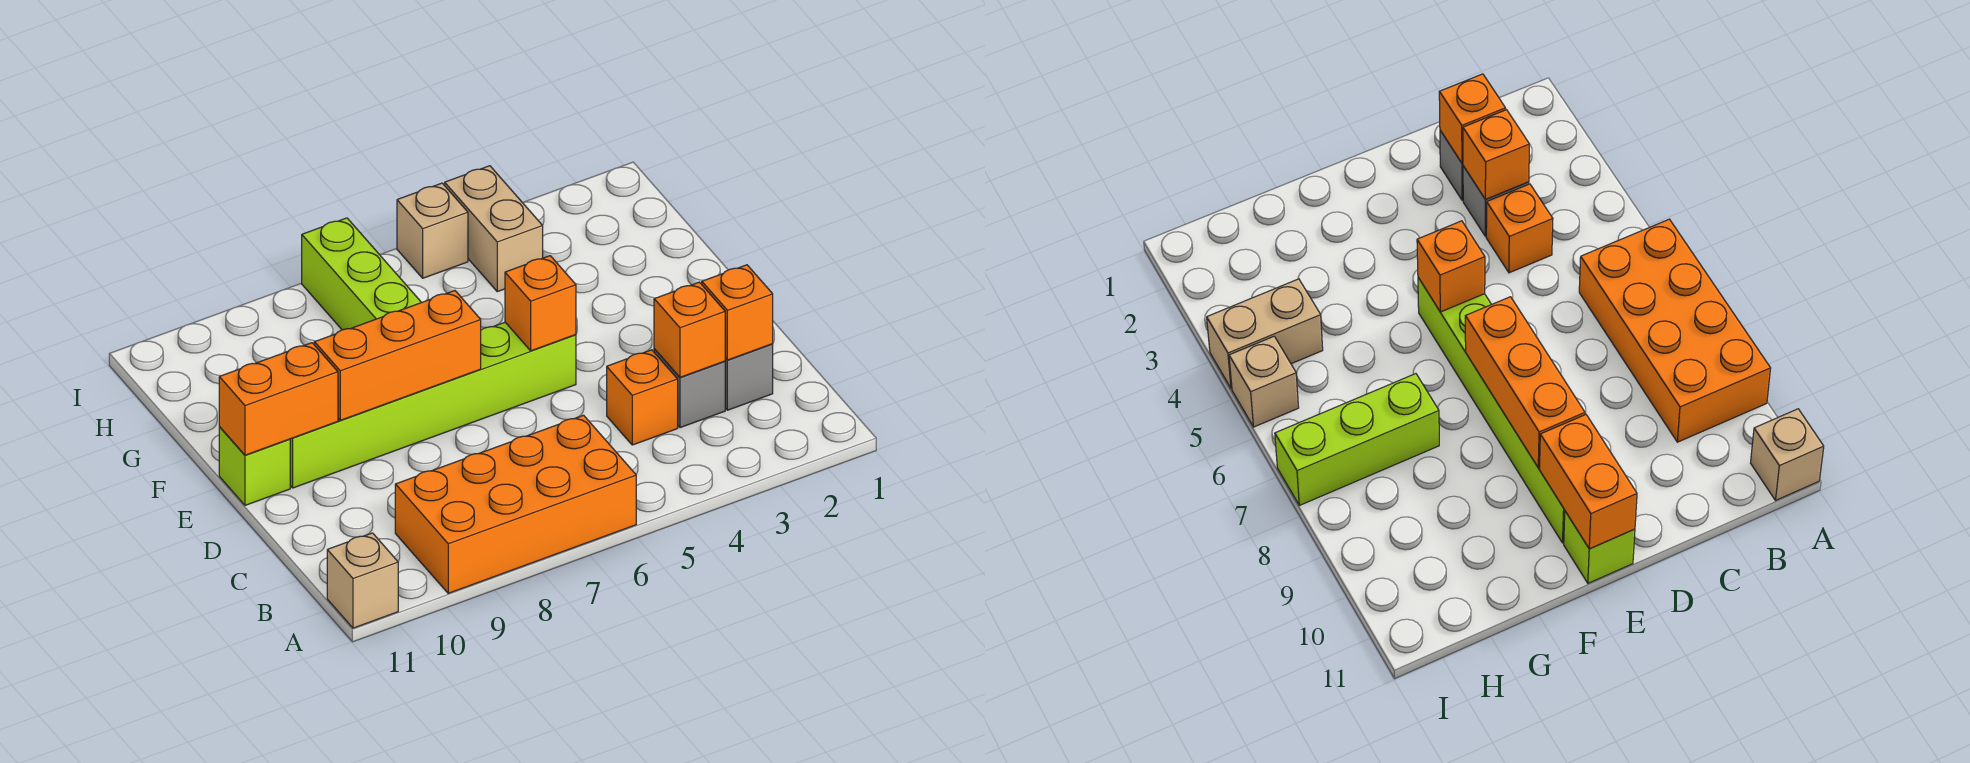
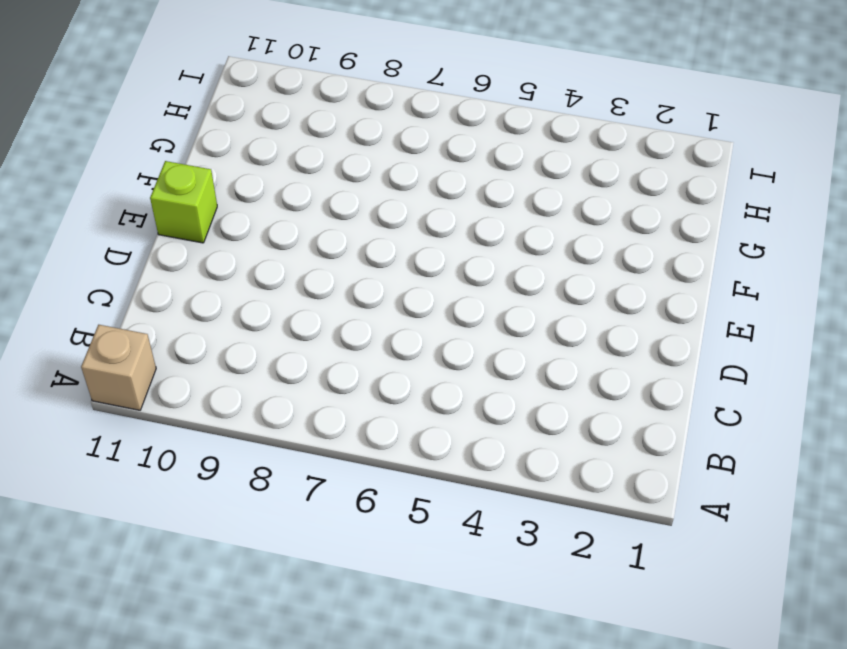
none -> orange 2x4 brick [395,415,636,593]
none -> grey 1x1 brick [725,344,773,410]
none -> grey 1x1 brick [654,349,725,428]

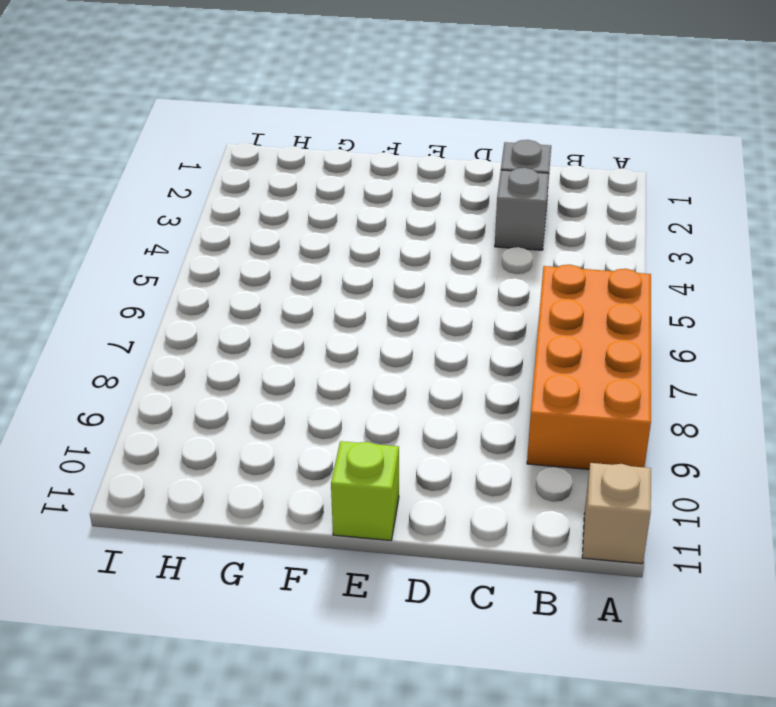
none -> orange 1x1 brick [607,350,678,445]
none -> lime 1x6 brick [290,322,576,488]
none -> lime 1x3 brick [302,218,421,330]

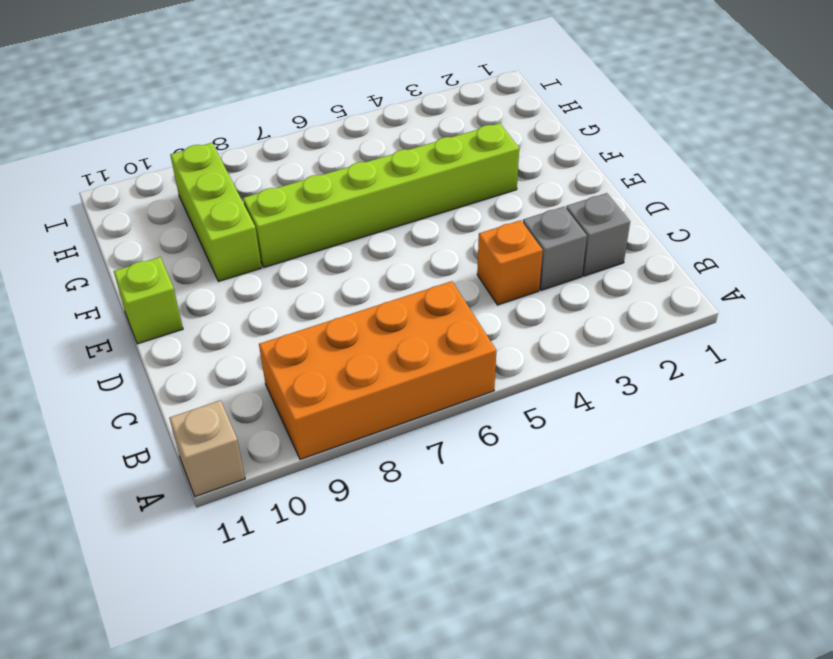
lime 1x6 brick [243,123,519,267] -> lime 1x6 brick moved to [290,322,576,488]
lime 1x3 brick [170,143,262,282] -> lime 1x3 brick moved to [302,218,421,330]
none -> tan 1x2 brick [445,166,543,292]
none -> tan 1x1 brick [397,183,468,278]
none -> orange 1x1 brick [702,265,773,360]

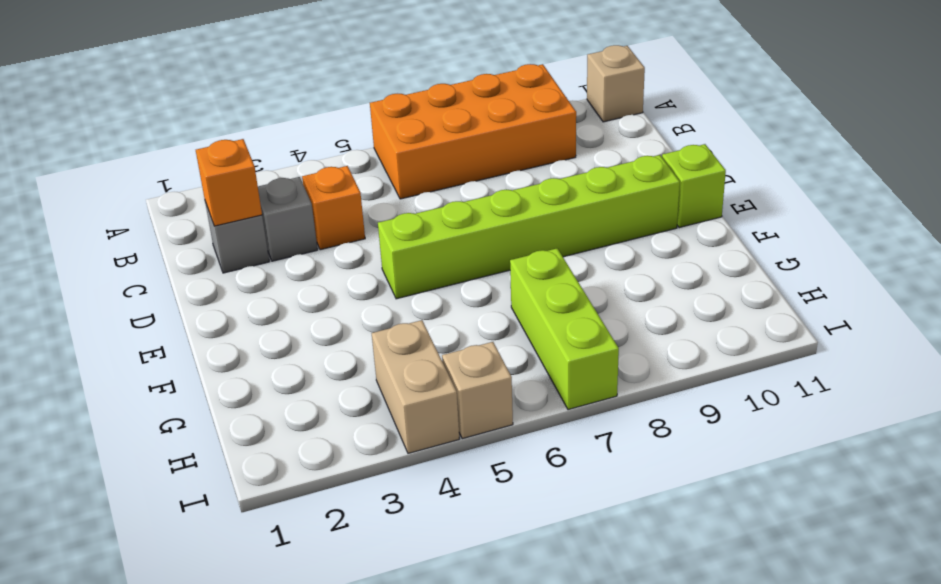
none -> orange 1x1 brick [654,282,725,377]
none -> orange 1x1 brick [505,256,576,351]
none -> orange 1x3 brick [314,291,481,420]

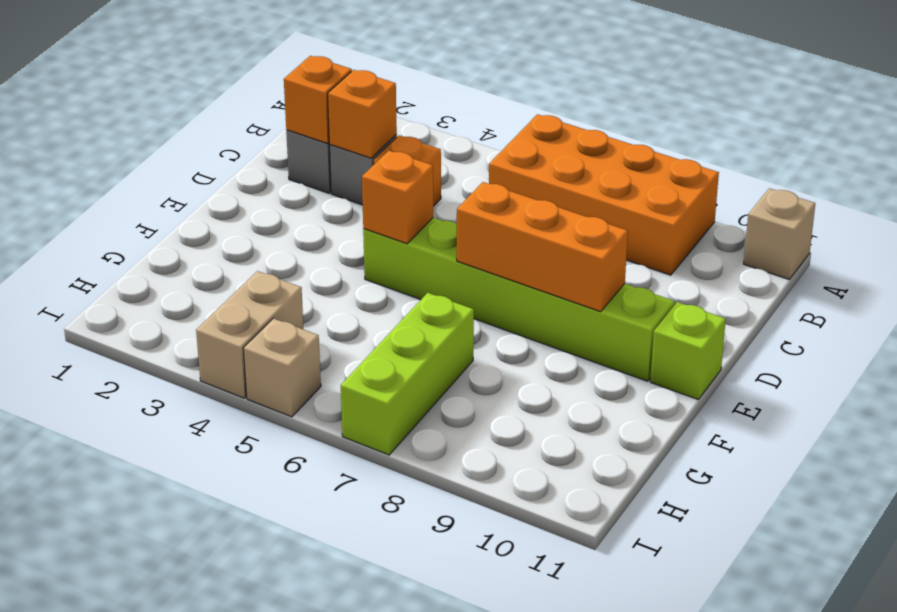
none -> orange 1x2 brick [219,343,338,455]

